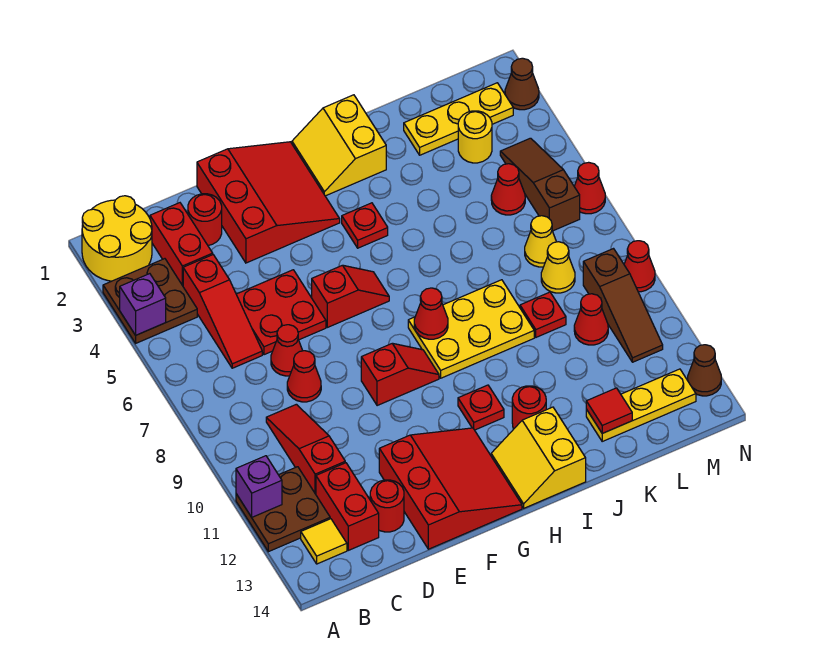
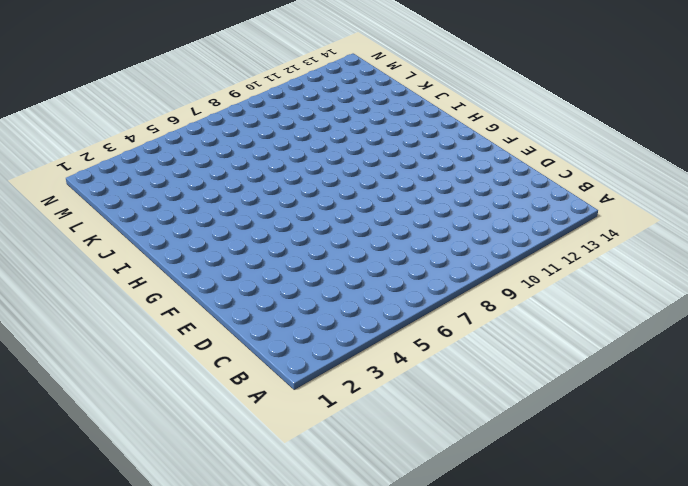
none -> yellow 2x2 round brick [82,196,152,281]
none -> brown 2x2 plate [103,259,197,343]
none -> brown 2x2 plate [236,467,330,552]
none -> yellow 1x1 tile [301,519,347,564]

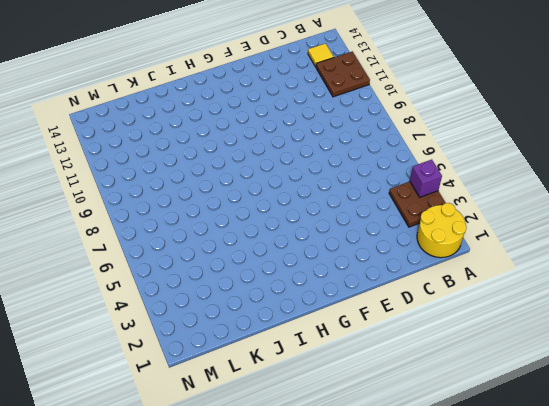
none -> red 1x2 brick [150,203,213,286]
none -> red 1x3 slope [183,255,262,368]
none -> red 1x3 slope [266,404,345,494]
none -> red 1x2 brick [316,463,379,550]

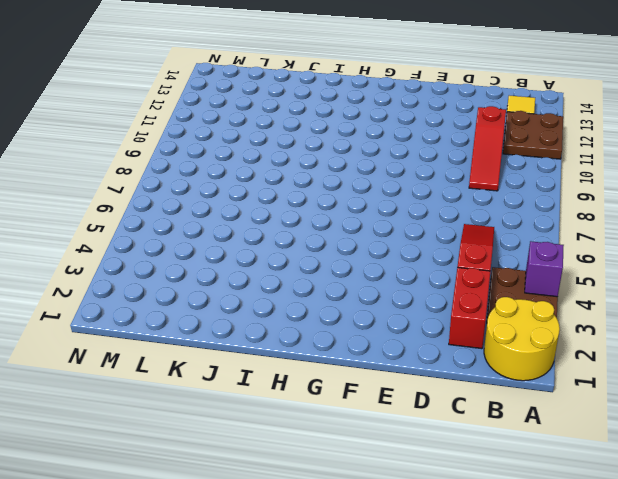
none -> red 1x2 brick [316,463,379,550]
none -> red 1x1 round brick [188,194,222,245]
none -> red 2x2 plate [236,270,326,355]
none -> red 1x1 cone [271,325,303,376]

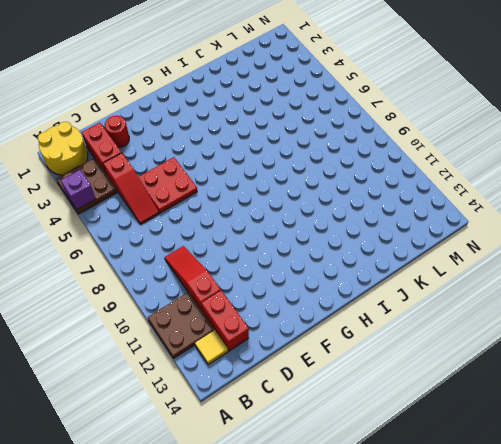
none -> red 1x1 cone [271,325,303,376]
none -> red 1x1 cone [287,351,321,402]
none -> red 1x1 round brick [370,480,404,532]
none -> red 3x3 slope [197,142,340,263]

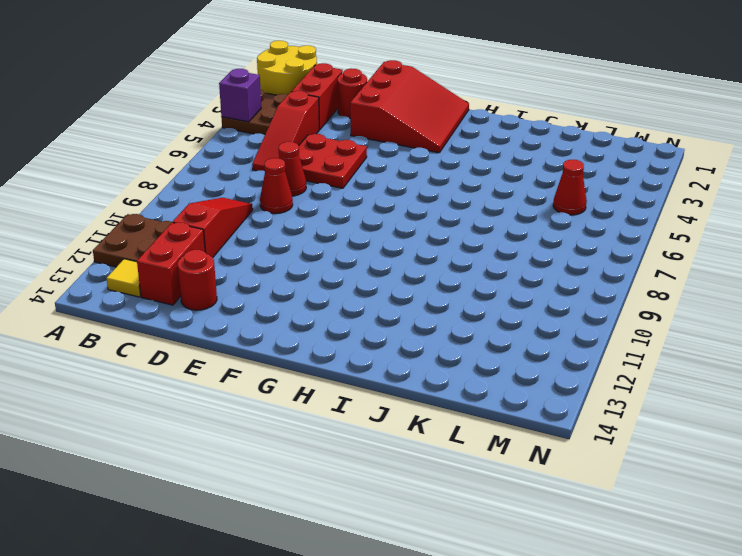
none -> red 3x3 slope [379,428,522,549]
none -> red 1x2 slope [312,265,389,327]
none -> red 1x2 slope [361,343,439,406]
none -> yellow 2x2 slope [292,95,386,196]

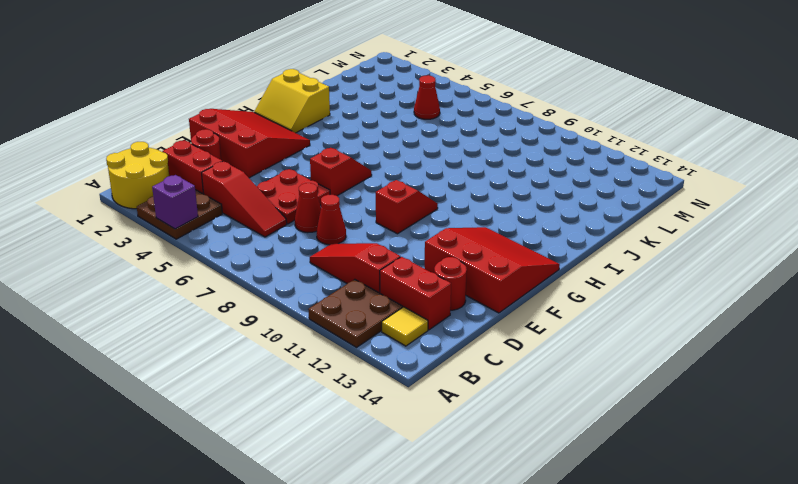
none -> red 1x1 plate [342,203,388,248]
none -> yellow 2x3 plate [408,280,534,378]
none -> red 1x1 plate [458,385,504,430]
none -> yellow 2x2 slope [491,407,586,508]

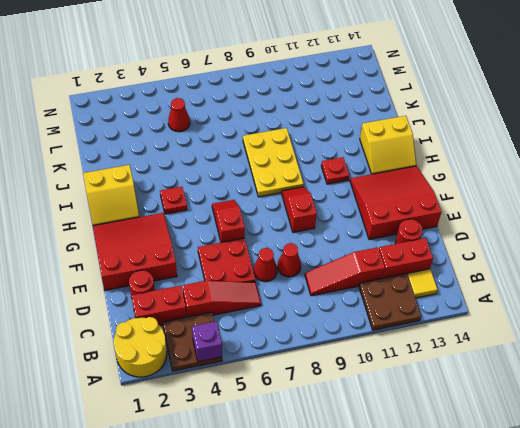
none -> red 1x1 round brick [512,386,546,429]
none -> yellow 1x3 plate [404,83,513,155]
none -> red 1x1 plate [520,292,566,337]
none -> yellow 1x3 plate [586,369,696,441]

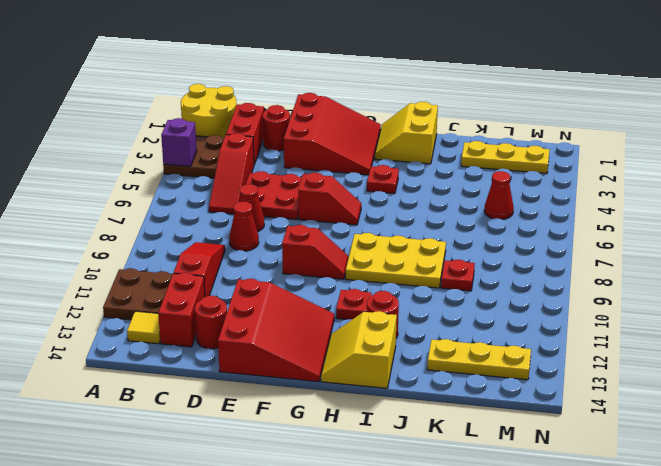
none -> yellow 1x1 round brick [458,111,492,163]
none -> yellow 1x1 cone [525,216,556,267]
none -> yellow 1x1 cone [541,242,575,293]
none -> red 1x1 cone [574,294,608,345]

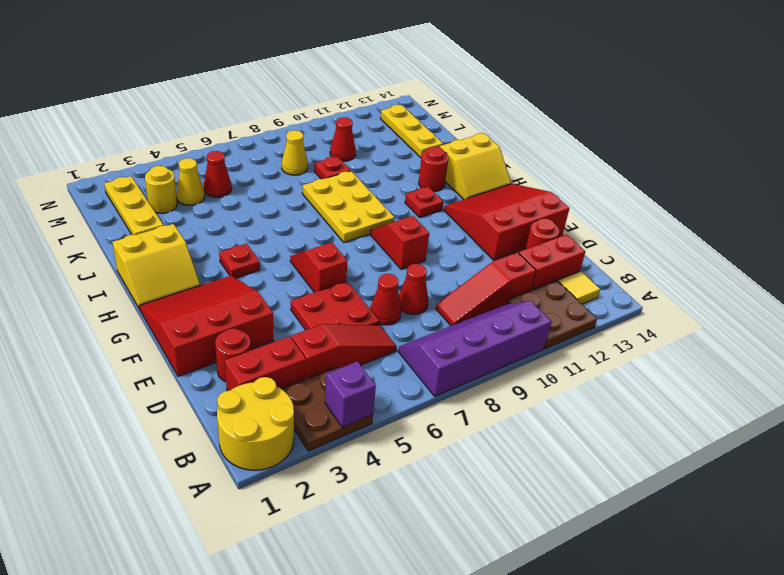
purple 2x4 slope [398,301,551,396] -> none
yellow 1x1 cone [176,158,205,205] -> yellow 1x1 cone moved to [525,216,556,267]
none -> brown 1x3 slope [500,138,580,231]
none -> brown 1x3 slope [583,249,663,362]
none -> brown 1x1 cone [505,58,539,110]
none -> red 1x1 cone [574,162,605,214]

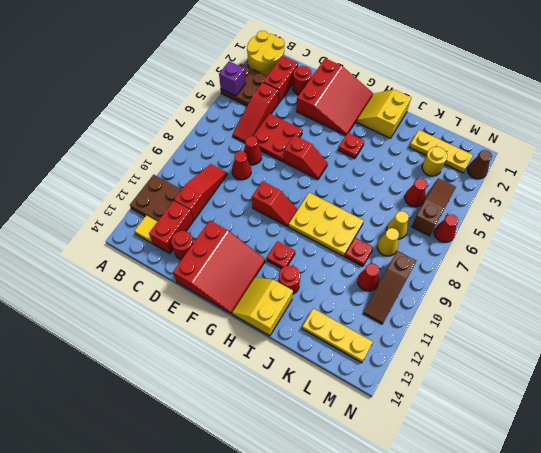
none -> red 1x1 cone [624,241,655,292]
none -> brown 1x1 cone [688,345,721,396]
none -> purple 1x1 brick [236,456,282,517]
none -> red 1x1 cone [414,288,448,339]

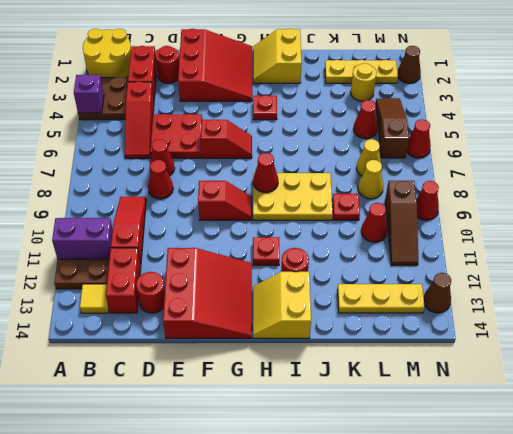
purple 1x2 brick [52,218,113,259] -> purple 1x1 brick [236,456,282,517]
none -> red 1x1 tile [586,388,632,433]

